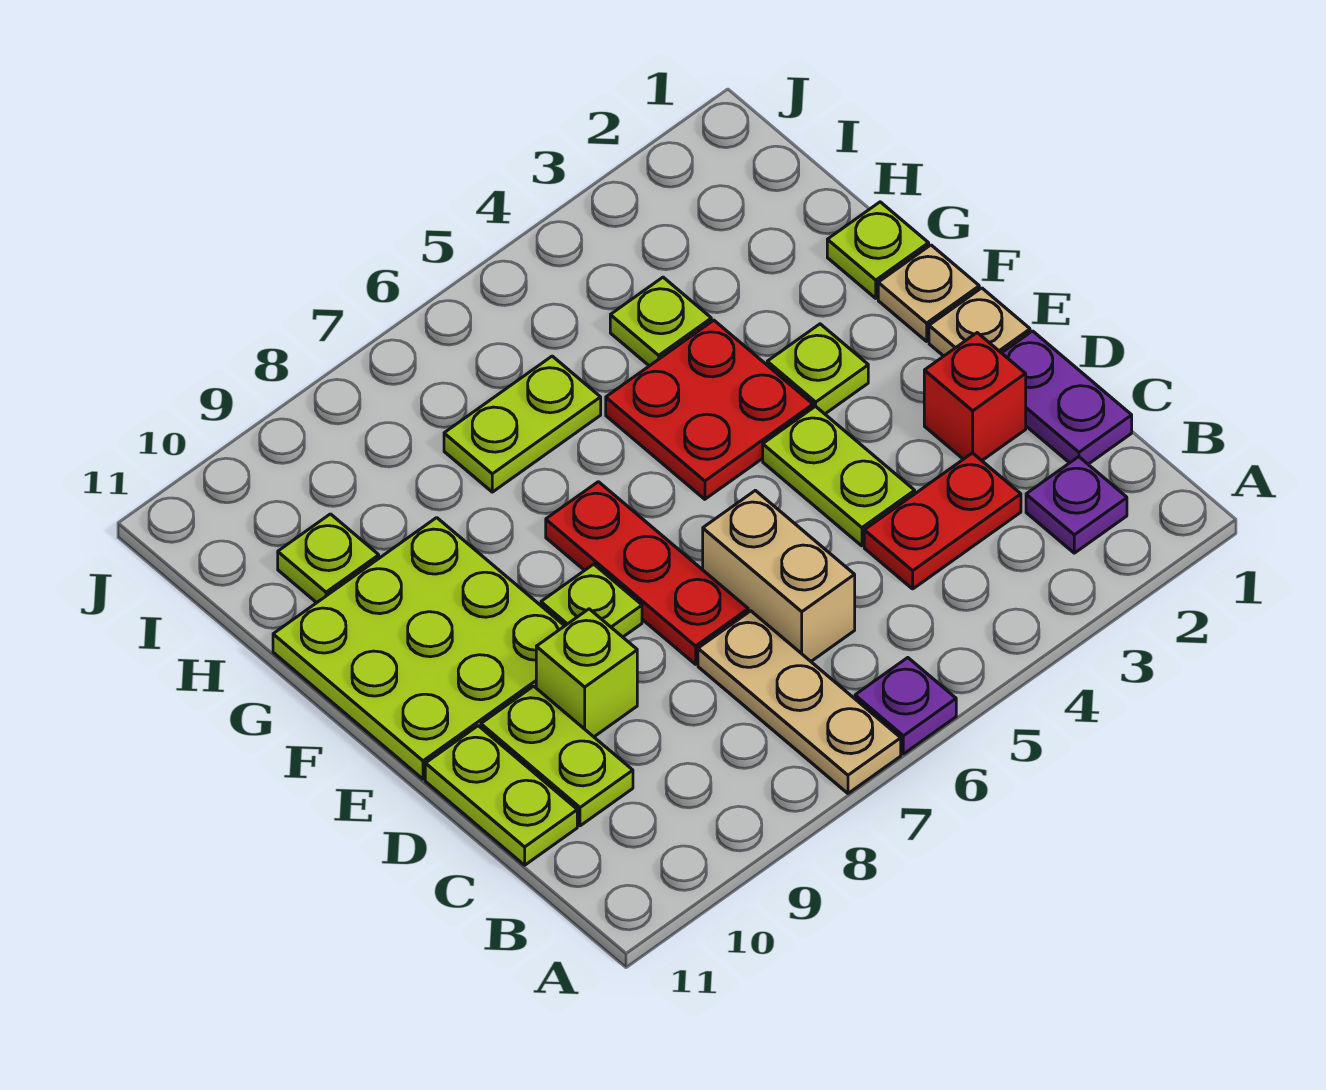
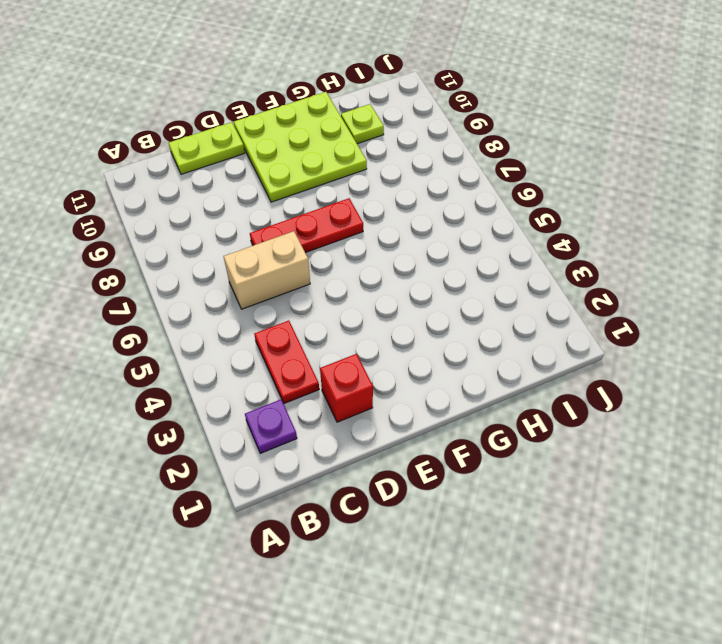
none -> purple 1x1 plate [855,658,956,754]
none -> tan 1x3 plate [698,611,901,793]
none -> purple 1x2 plate [1002,331,1132,464]

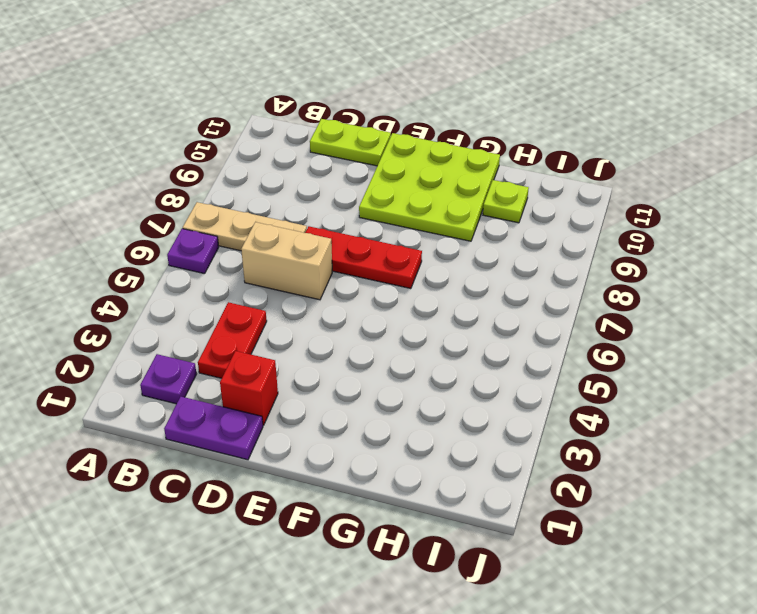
none -> lime 1x2 plate [481,686,633,826]
none -> lime 1x2 plate [763,406,915,546]
none -> lime 1x1 brick [536,609,637,737]

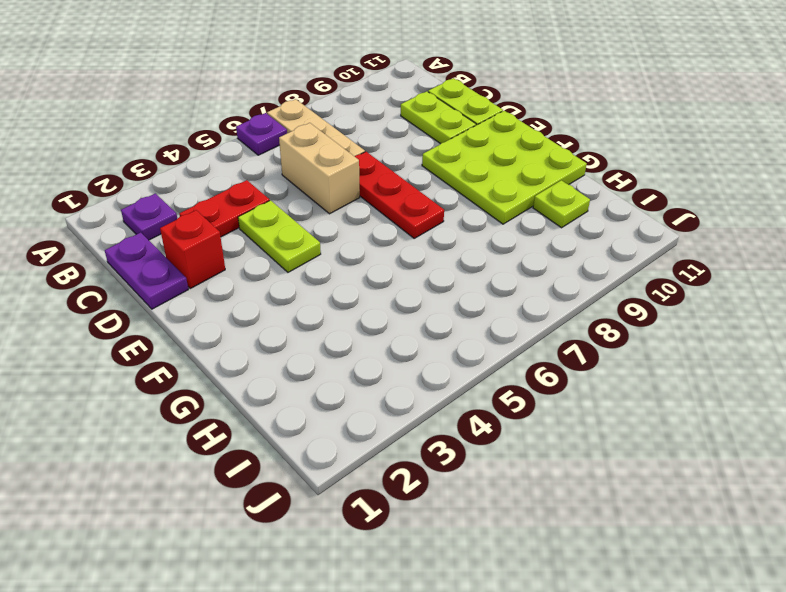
none -> lime 1x1 brick [536,609,637,737]
none -> tan 1x1 plate [929,288,1030,356]
none -> lime 1x1 plate [541,564,642,637]

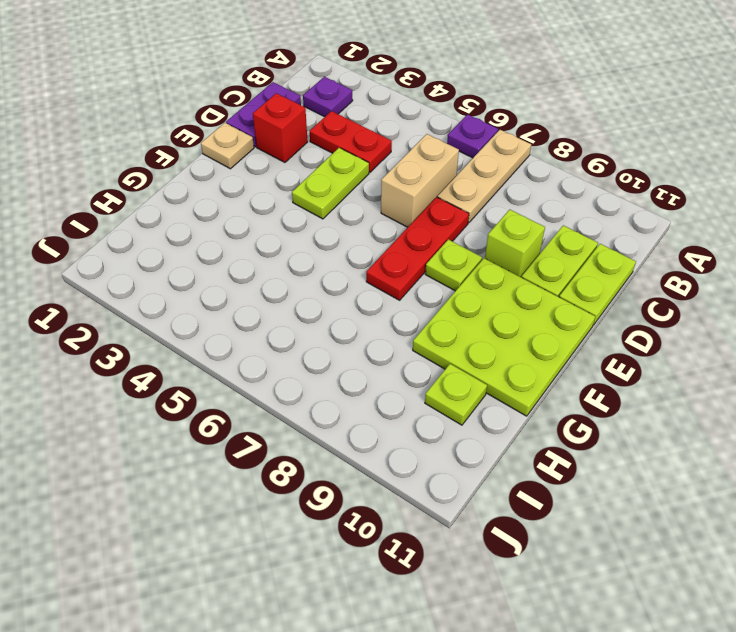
none -> tan 1x1 plate [878,245,979,341]
none -> lime 1x1 plate [767,324,868,414]
none -> red 2x2 plate [606,320,813,499]

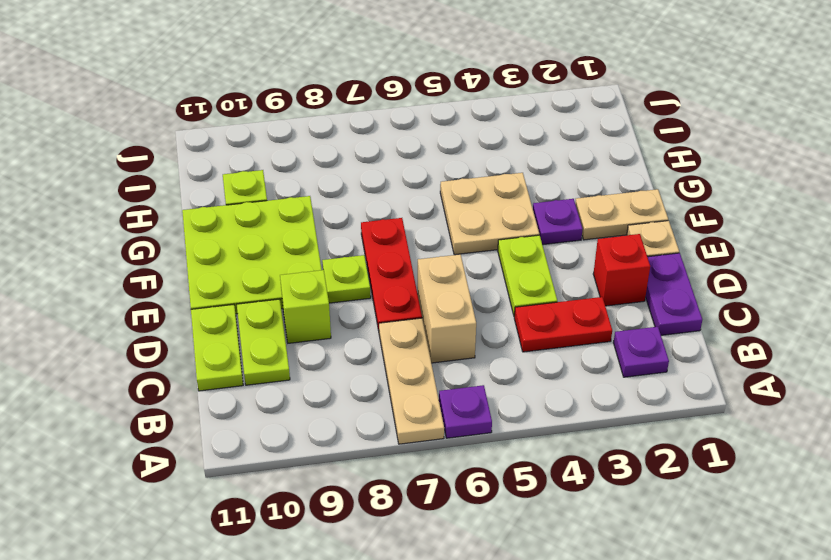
tan 1x2 plate [575,189,668,240] -> tan 1x1 plate [878,245,979,341]
purple 1x1 plate [533,199,583,245] -> lime 1x1 plate [767,324,868,414]
tan 2x2 plate [440,173,539,255] -> red 2x2 plate [606,320,813,499]
none -> lime 1x1 plate [827,202,929,298]
none -> lime 1x1 plate [610,277,711,366]
none -> lime 1x2 plate [444,356,601,492]

